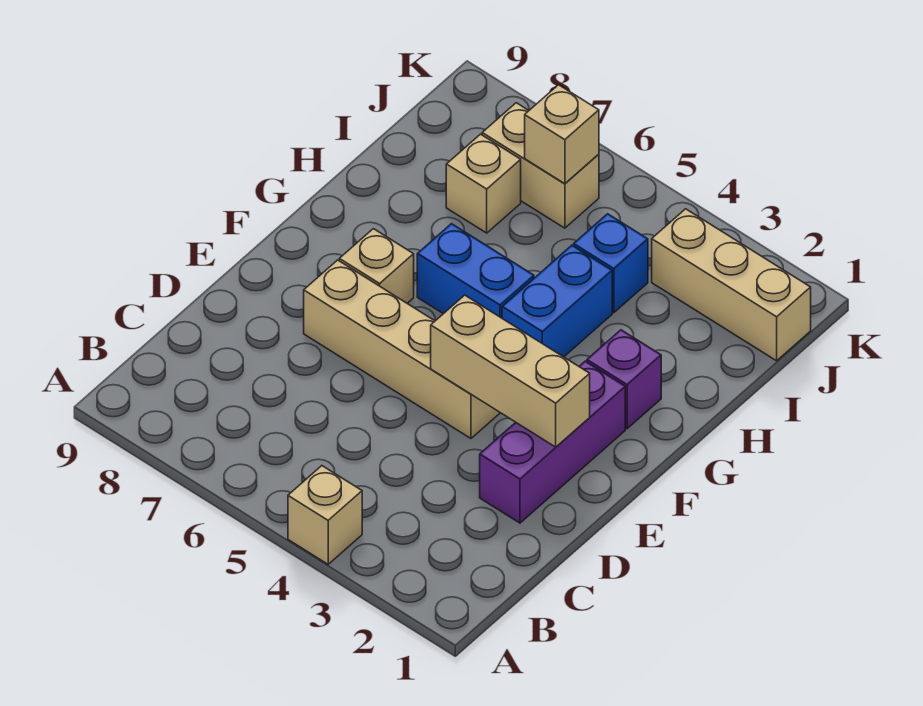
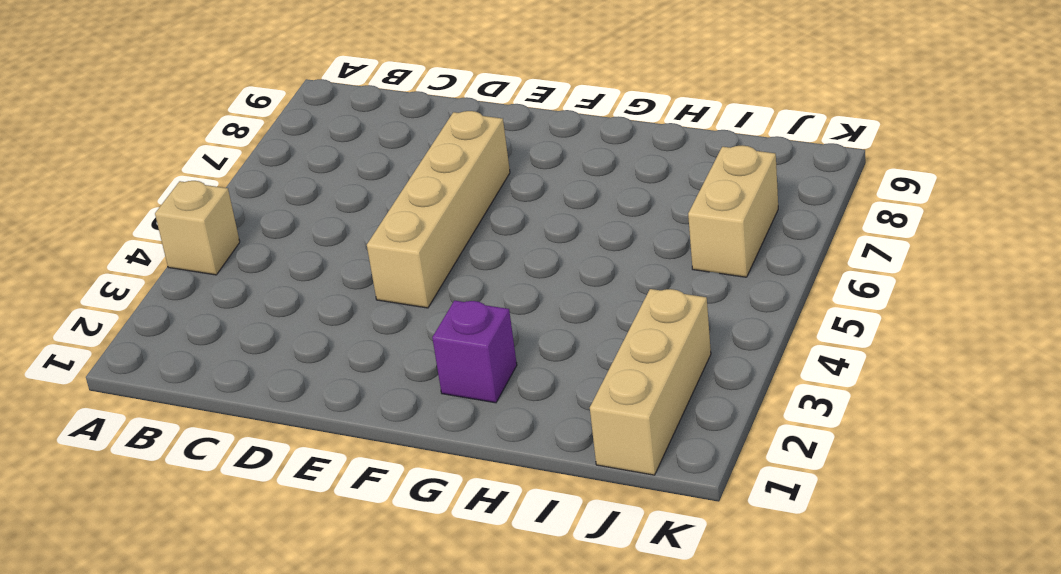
none -> purple 1x3 brick [480,361,625,523]
none -> tan 1x1 brick [339,229,414,303]
none -> blue 1x2 brick [502,245,612,357]

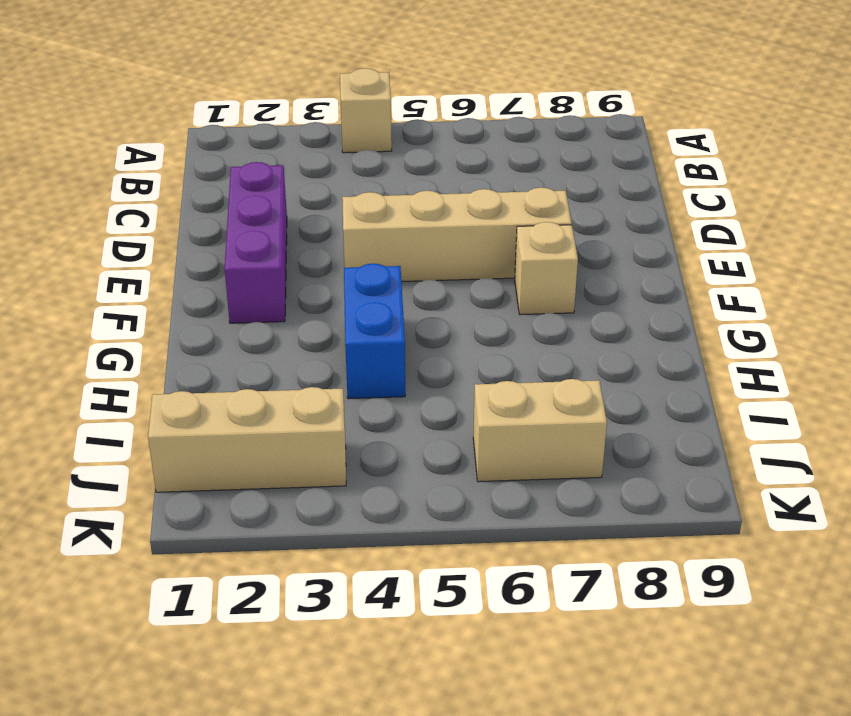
none -> purple 1x1 brick [587,330,661,429]
none -> blue 1x2 brick [417,224,534,318]
none -> blue 1x1 brick [574,214,648,313]

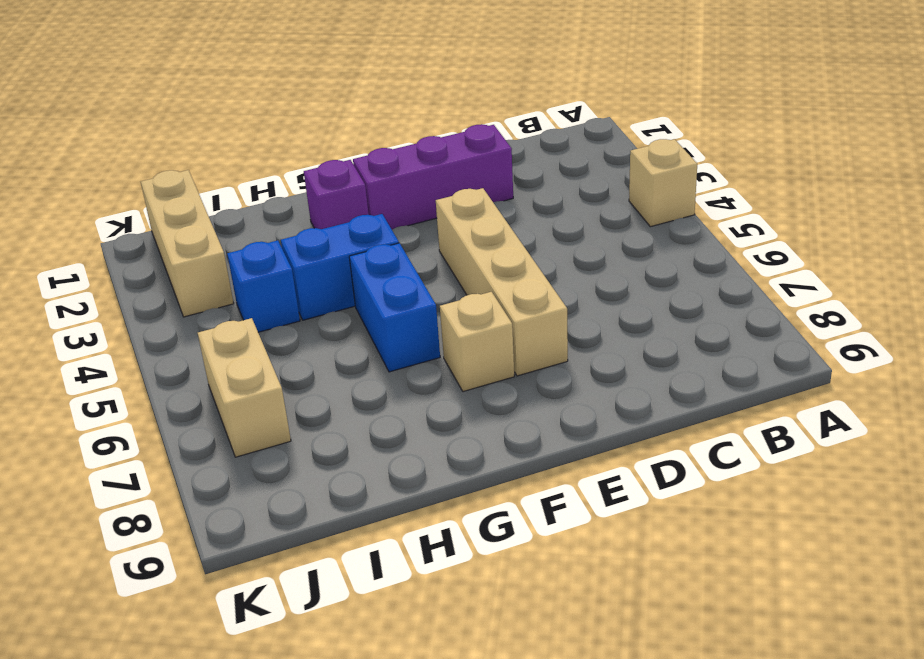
none -> tan 1x1 brick [446,134,521,233]
none -> tan 1x3 brick [431,295,590,447]
none -> tan 1x1 brick [525,85,599,184]

